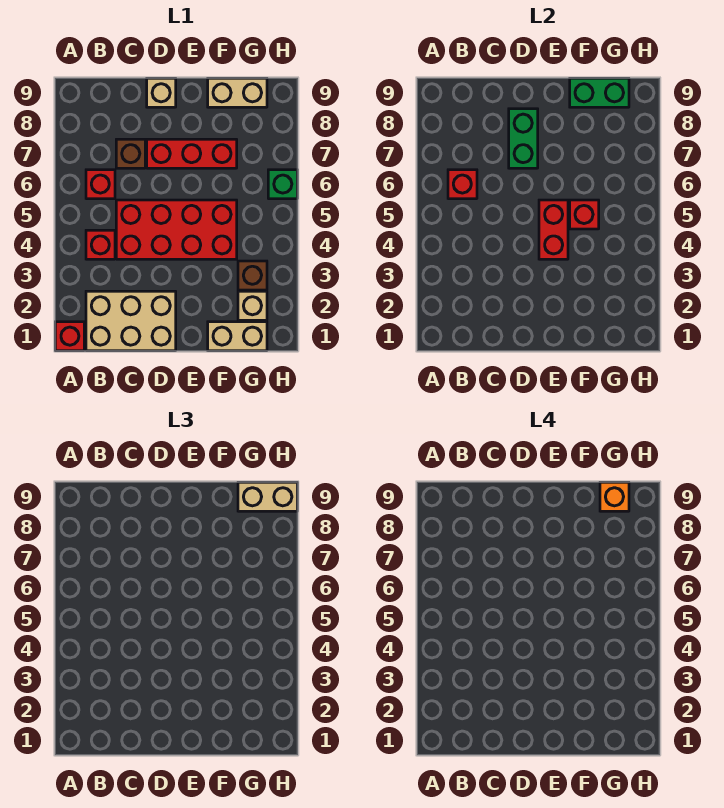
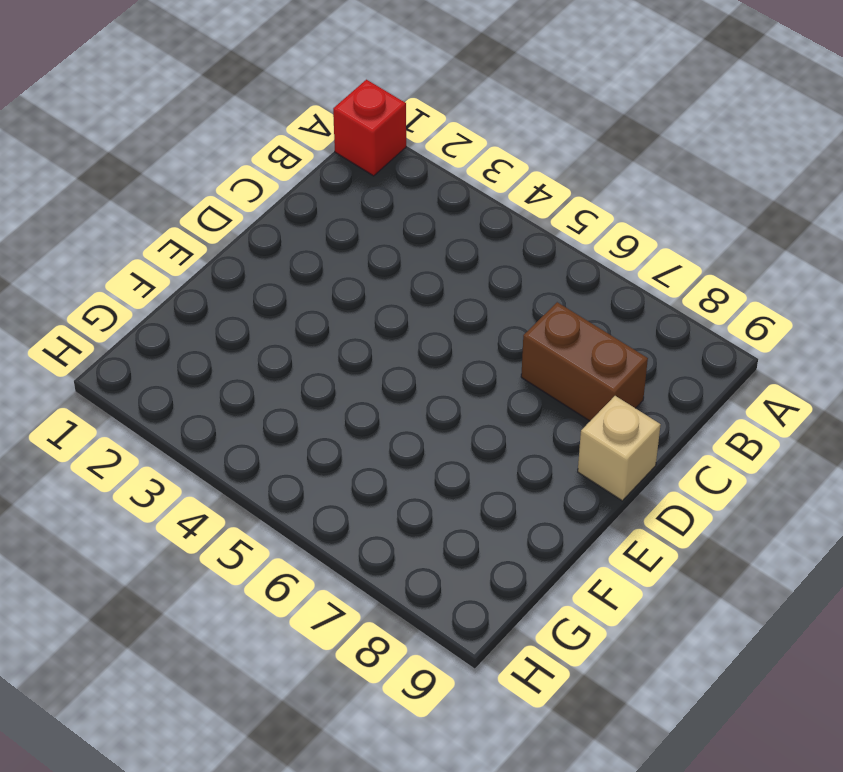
brown 1x2 brick [521,302,648,421] -> brown 1x1 brick [116,139,145,168]
none -> tan 2x3 brick [86,291,176,351]
none -> red 1x1 brick [86,230,115,259]
none -> red 1x1 brick [86,170,115,199]

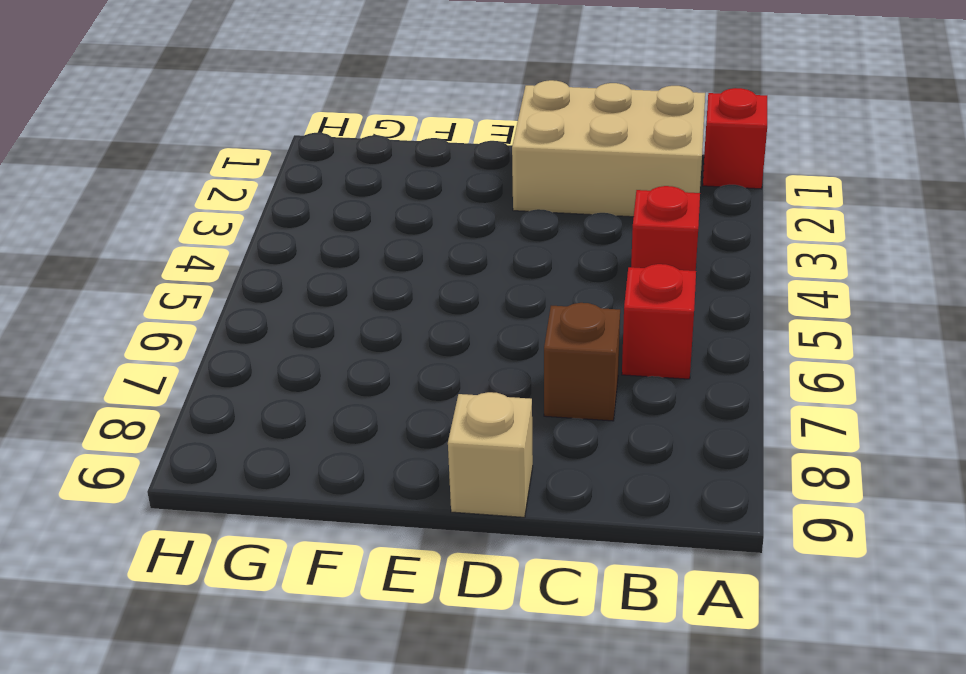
none -> red 2x4 brick [116,200,237,259]
none -> red 1x3 brick [147,139,237,168]
none -> tan 1x2 brick [208,322,267,351]

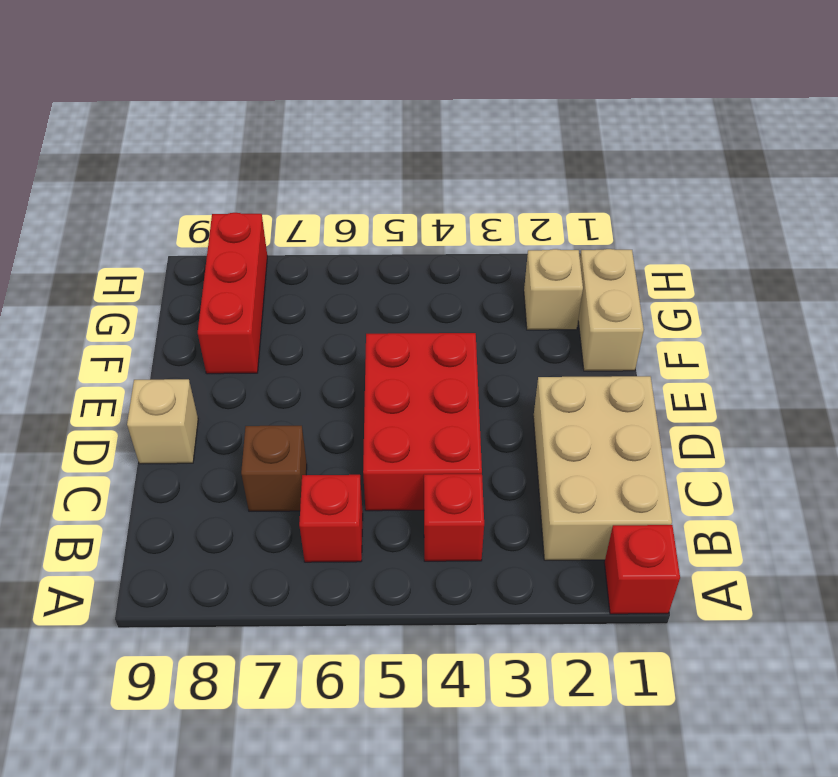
red 2x3 brick [363,333,482,511] -> red 2x4 brick [116,200,237,259]
red 1x3 brick [198,213,267,374] -> red 1x3 brick moved to [147,139,237,168]
none -> tan 1x2 brick [208,78,267,107]
none -> brown 1x1 brick [238,261,267,290]
none -> green 1x1 brick [268,170,297,199]

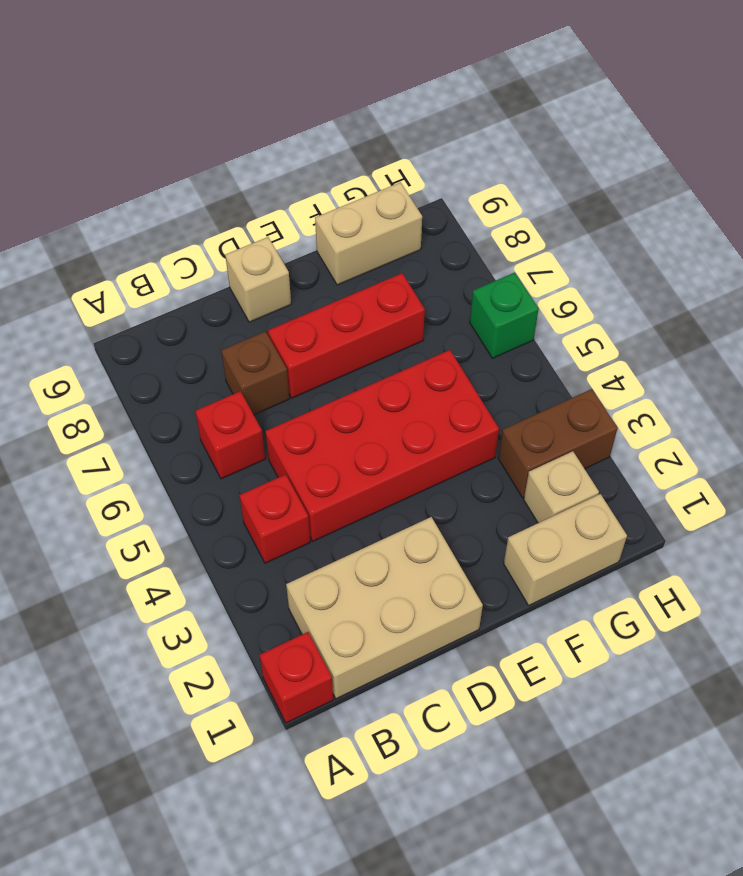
brown 1x2 brick [498,389,618,497] -> brown 1x1 brick [238,261,267,290]
none -> red 1x1 brick [448,170,477,199]
none -> green 1x2 brick [509,109,538,168]
none -> red 1x2 brick [539,200,568,259]

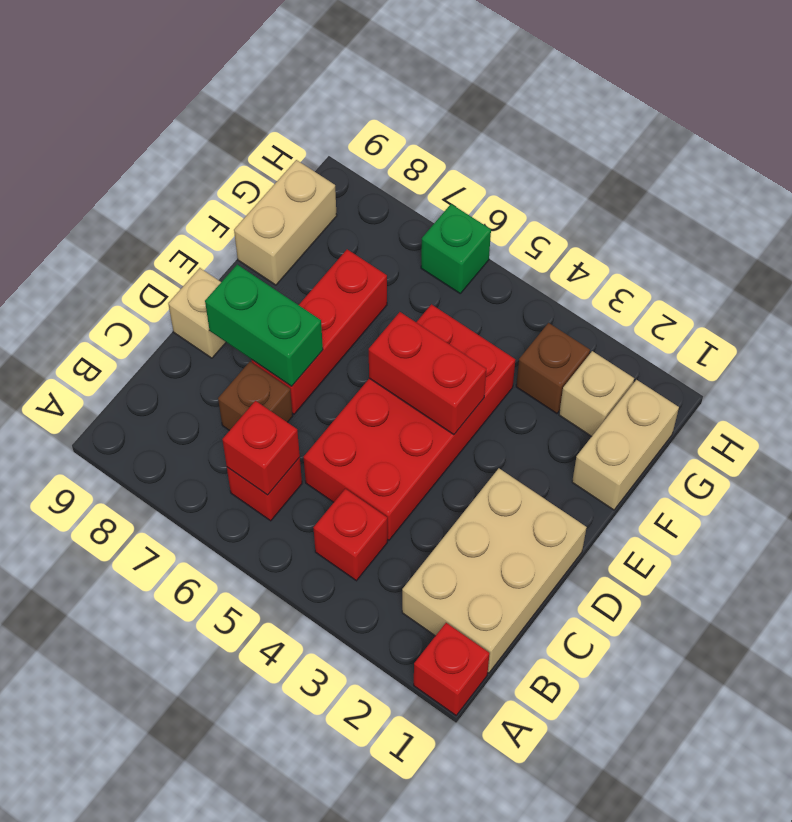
none -> red 1x1 brick [570,200,599,229]
none -> green 1x2 brick [570,78,629,107]
none -> tan 1x2 brick [238,482,297,511]

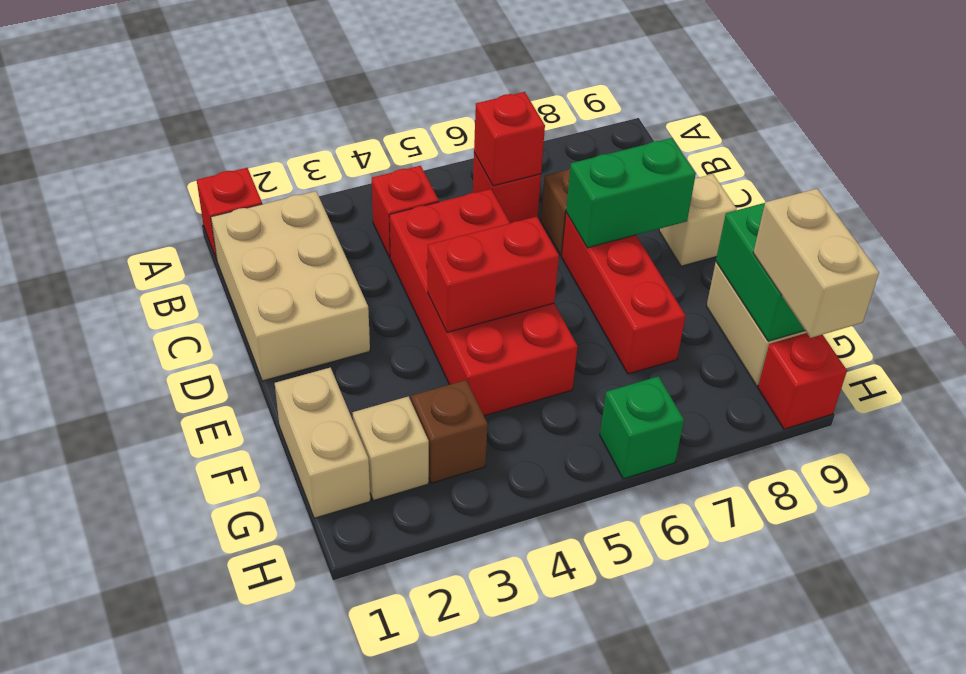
red 1x1 brick [758,333,847,429] -> red 1x1 brick moved to [570,200,599,229]
none -> orange 1x1 brick [600,482,629,511]

